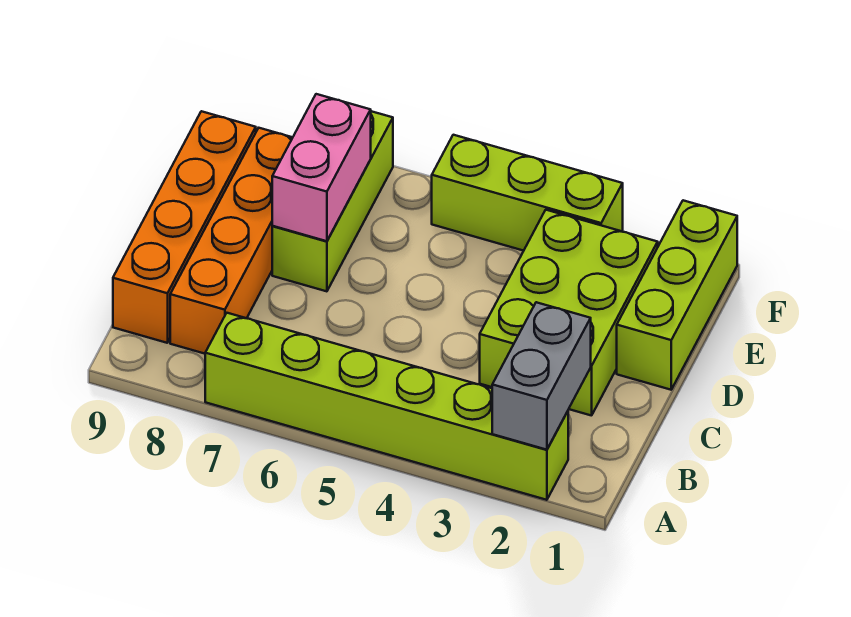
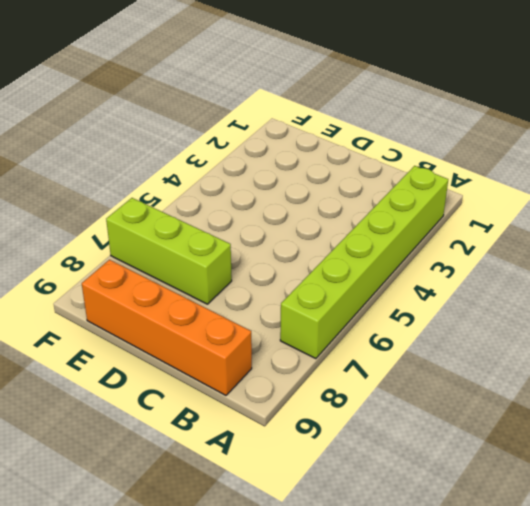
none -> orange 1x4 brick [170,128,293,354]
none -> lime 2x3 brick [480,210,658,416]

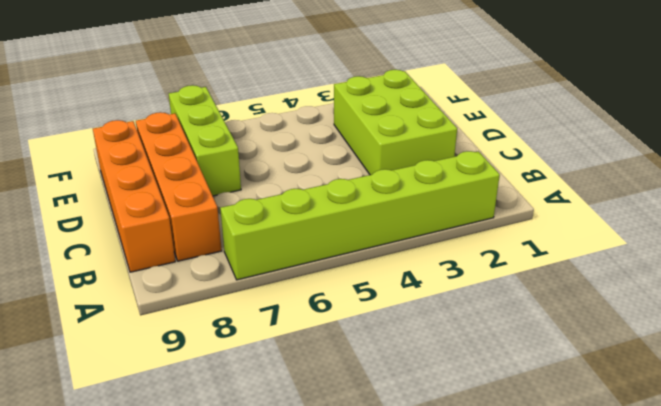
none -> lime 1x3 brick [617,200,737,390]
none -> lime 1x3 brick [432,135,623,251]

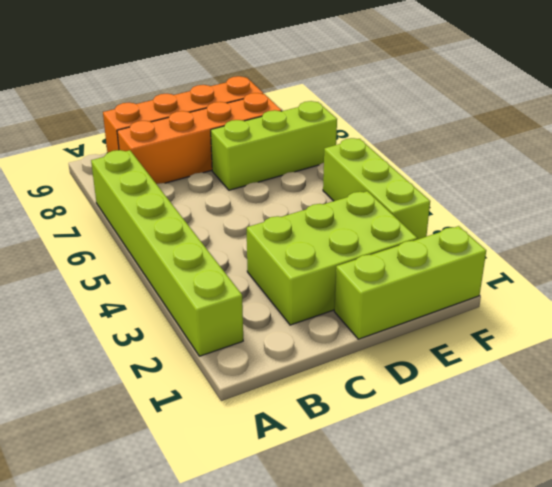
none -> grey 1x2 brick [492,302,591,450]
none -> pink 1x2 brick [272,94,371,241]

